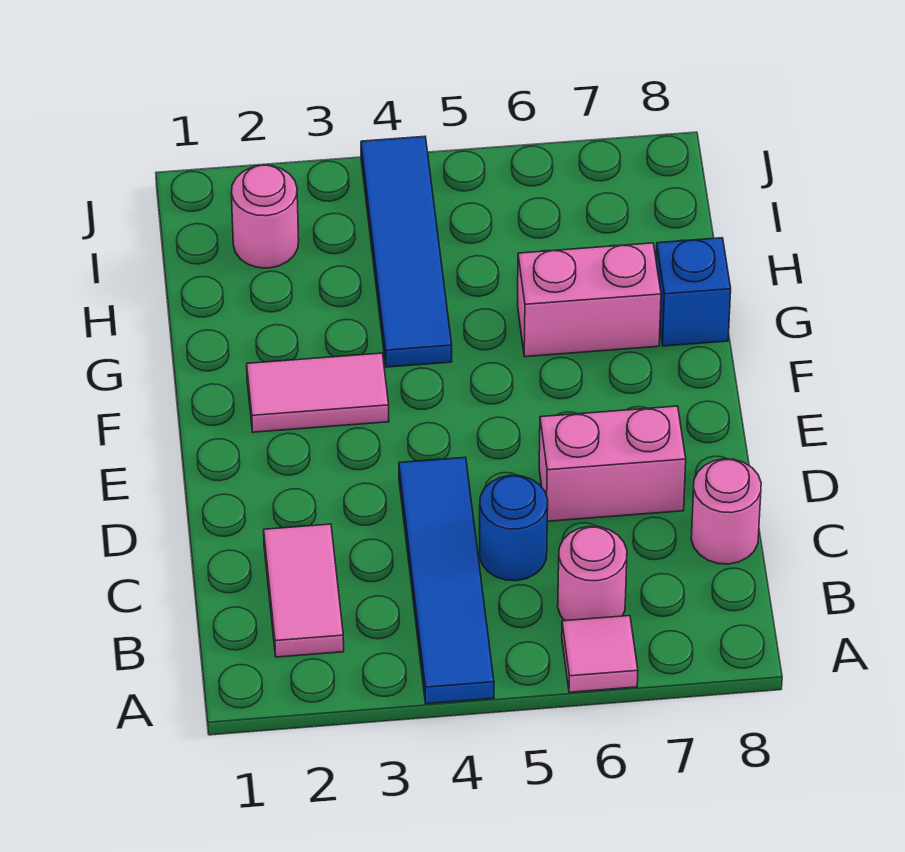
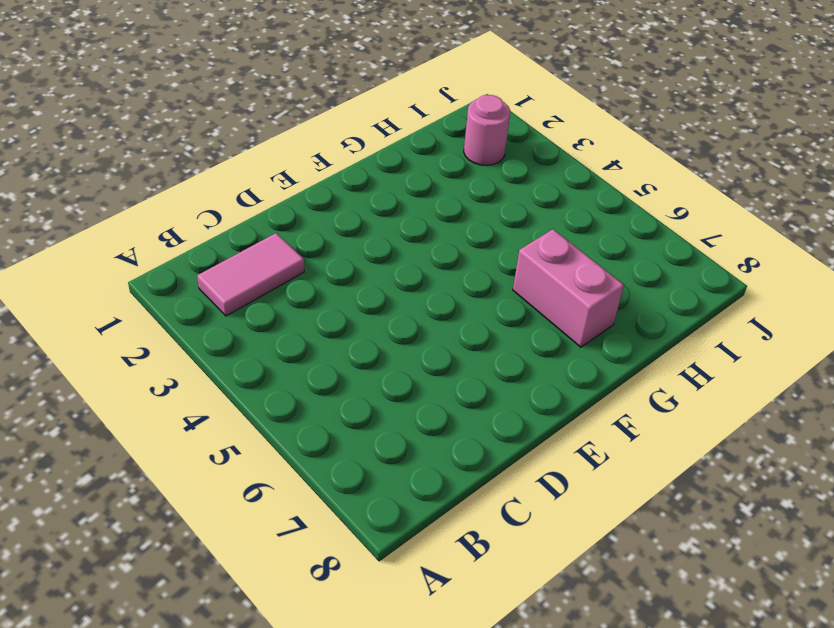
none -> blue 1x4 tile [399,457,494,704]
none -> pink 1x1 tile [562,616,638,692]
none -> pink 1x1 round brick [558,526,627,621]

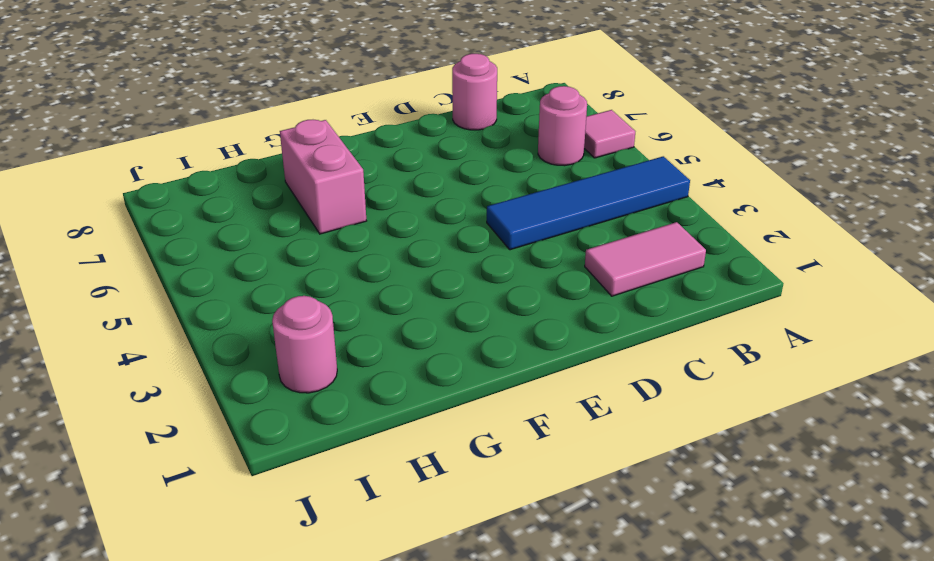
none -> blue 1x1 round brick [480,475,548,581]
none -> pink 1x2 brick [539,406,686,521]
none -> pink 1x2 tile [247,353,389,432]

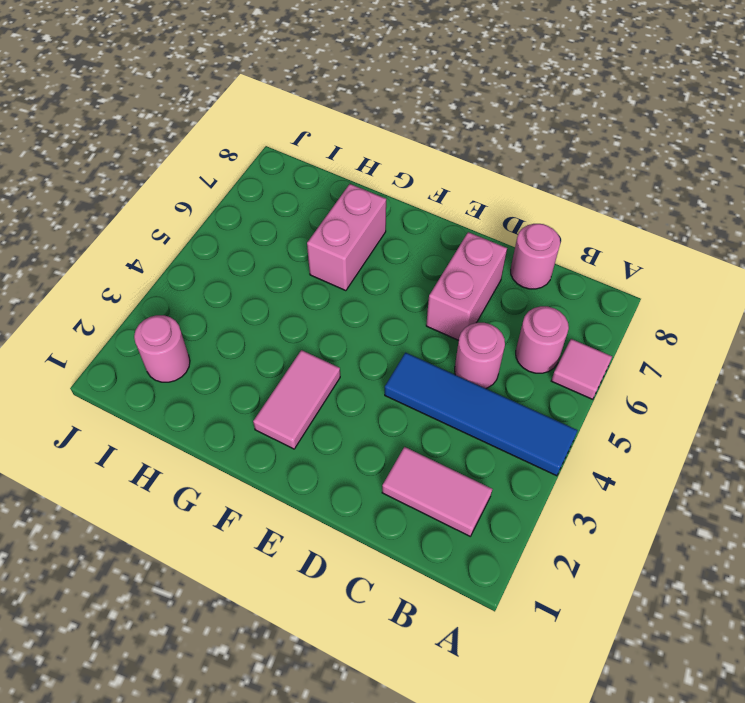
pink 1x1 round brick [455,323,505,389] -> blue 1x1 round brick [480,475,548,581]
none -> blue 1x4 tile [361,136,452,367]
none -> blue 1x1 brick [656,238,731,346]

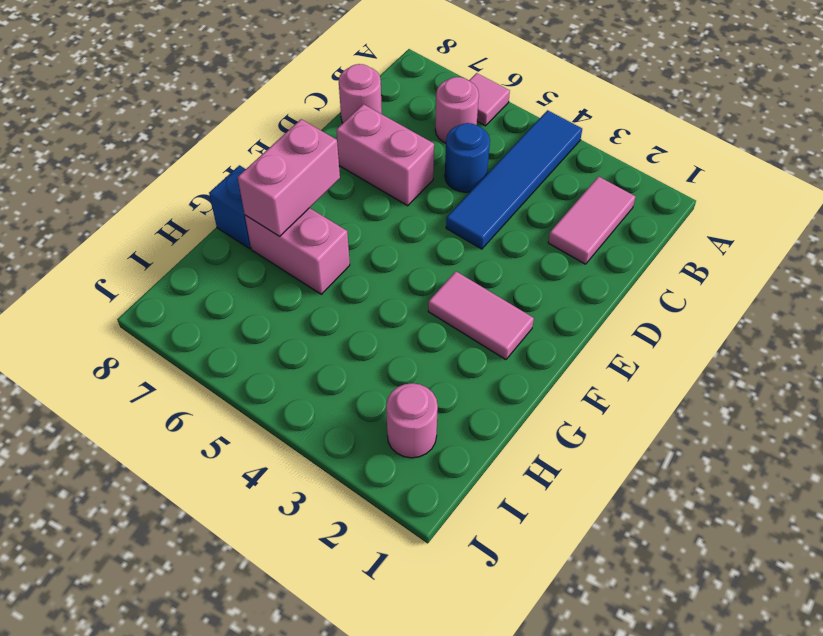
pink 1x2 brick [238,119,340,236] -> none
none -> blue 1x4 tile [361,136,452,367]

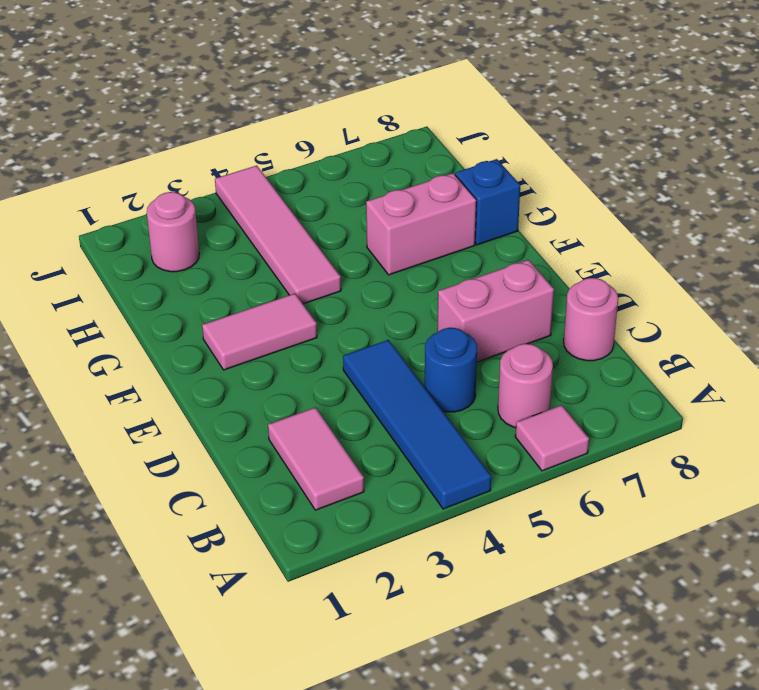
pink 1x4 tile [215,166,341,304] -> blue 1x4 tile [361,136,452,367]

